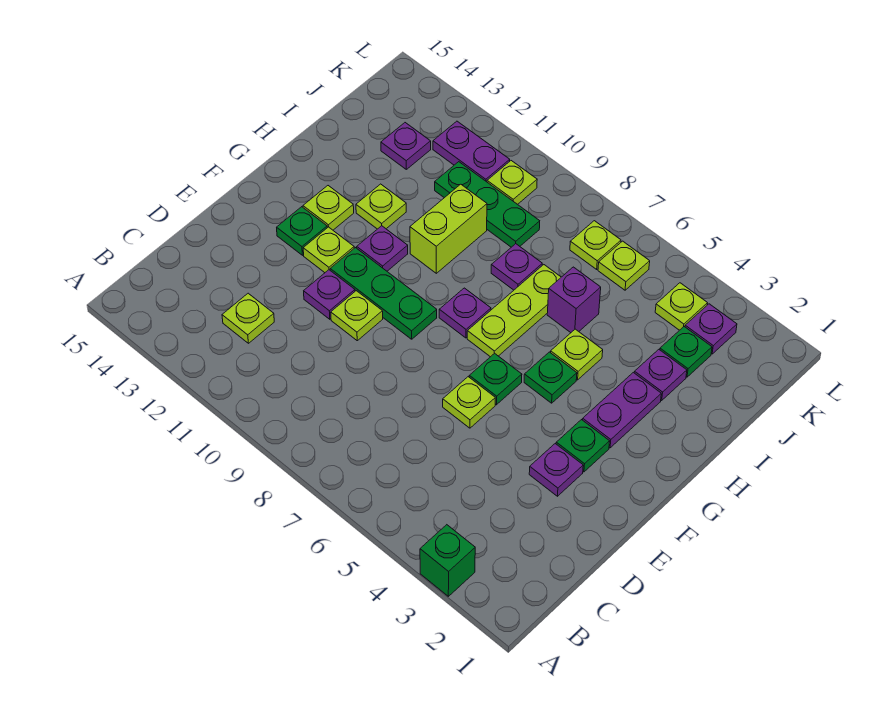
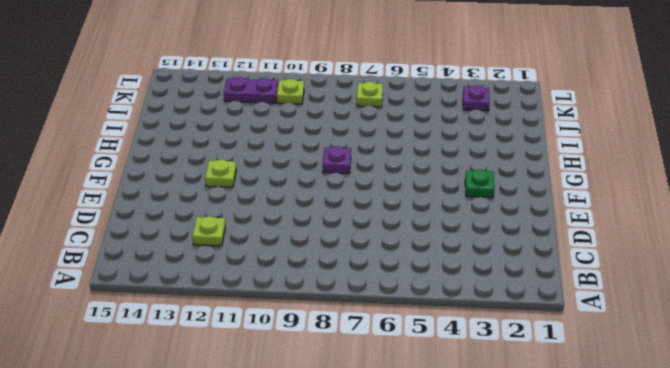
none -> green 1x1 brick [420,525,475,596]
none -> purple 1x1 plate [529,444,583,496]
none -> lime 1x1 plate [443,377,495,428]
none -> lime 1x1 plate [331,291,383,341]

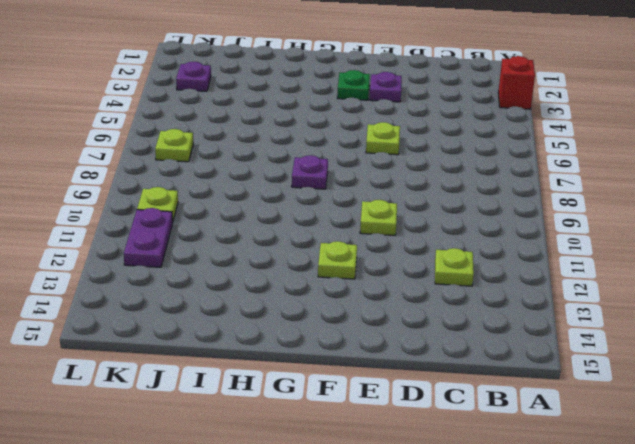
red 1x1 brick [498,56,535,109] -> green 1x1 brick [420,525,475,596]
none -> purple 1x1 plate [304,270,355,319]
none -> green 1x1 plate [469,353,522,405]
none -> green 1x3 plate [330,248,437,339]
none -> green 1x1 plate [277,207,327,255]

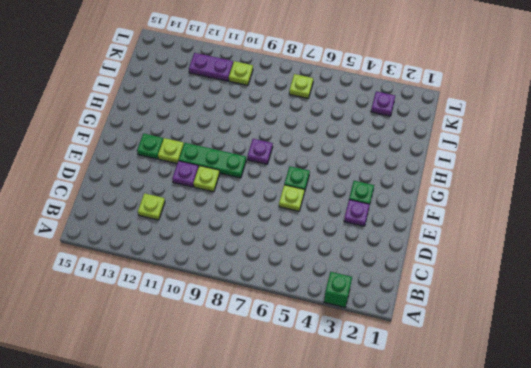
none -> purple 1x2 plate [583,372,661,448]
none -> green 1x1 plate [524,352,577,403]
none -> lime 1x3 plate [467,265,561,357]
none -> purple 1x1 plate [357,226,408,271]

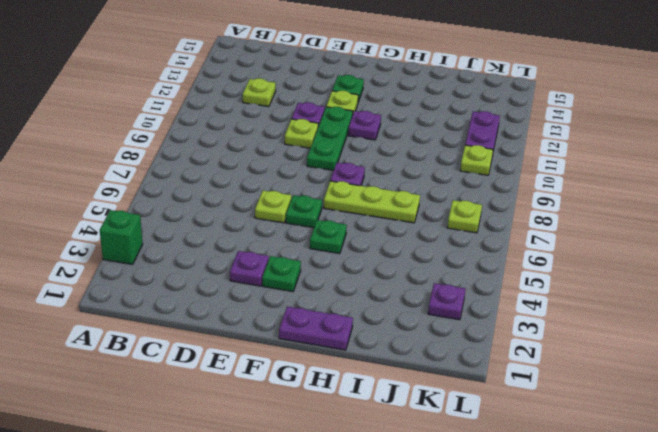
purple 1x2 plate [279,306,353,350] -> purple 1x2 plate moved to [583,372,661,448]
none -> lime 1x1 plate [303,186,354,230]
none -> lime 1x1 plate [551,329,603,380]
none -> lime 1x2 brick [410,184,487,273]
none -> lime 1x1 plate [356,184,406,229]

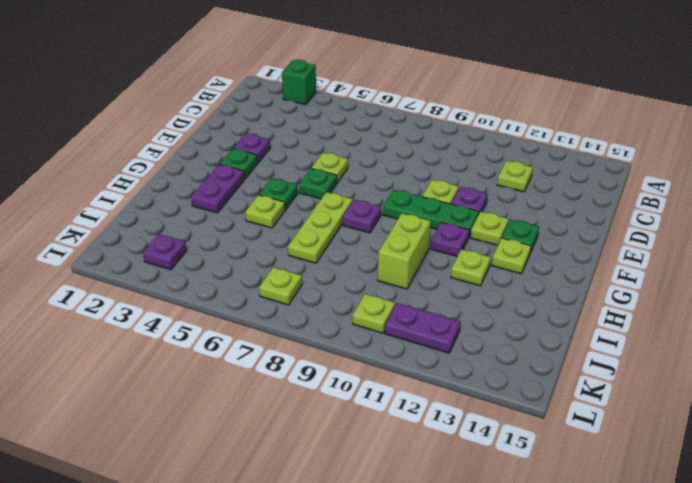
none -> purple 1x1 plate [634,350,687,400]
none -> purple 1x1 brick [547,267,601,333]
none -> purple 1x1 plate [491,244,542,290]
none -> green 1x1 plate [660,327,712,377]

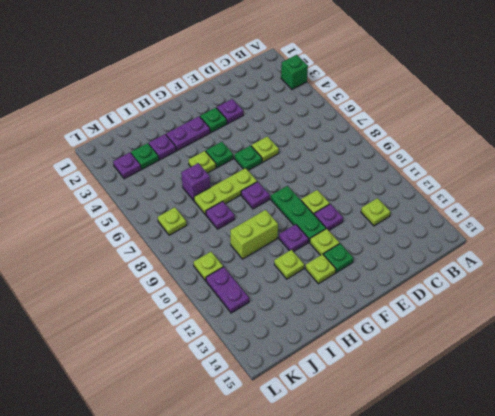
none -> green 1x3 plate [435,162,540,247]
none -> purple 1x1 plate [381,123,431,169]
none -> lime 1x1 plate [655,283,708,330]
none -> lime 1x1 plate [598,241,650,290]

